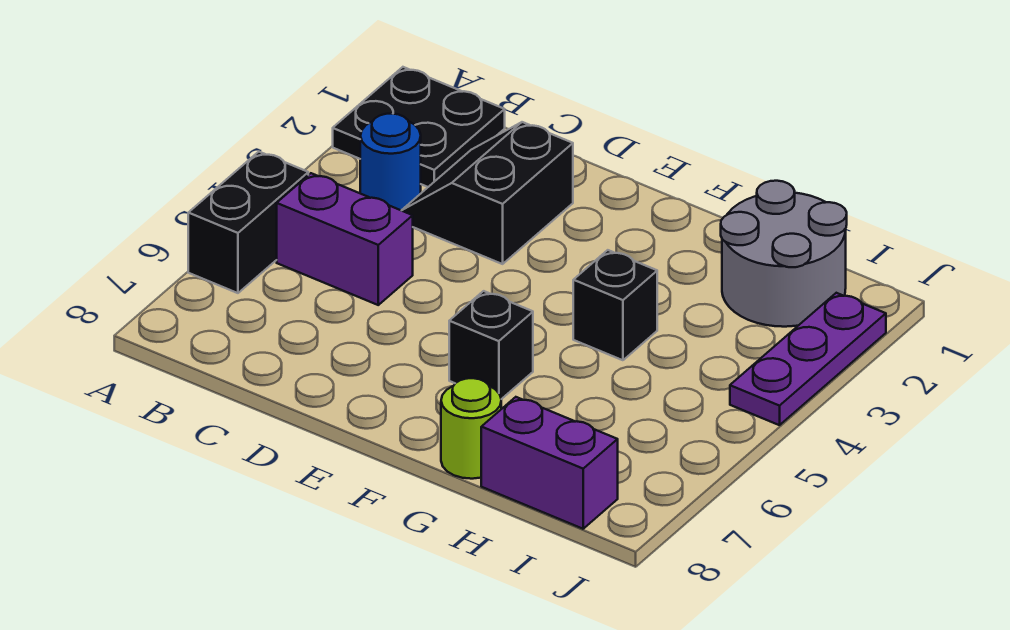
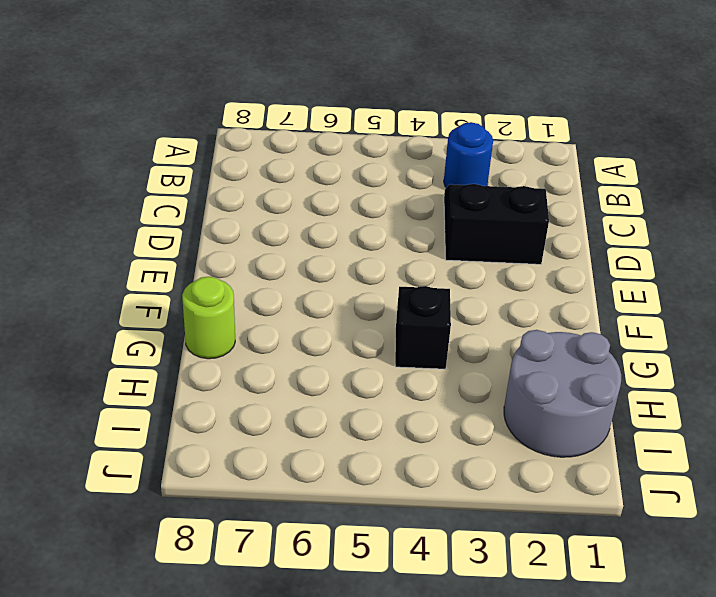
none -> black 2x2 plate [333,67,505,187]
none -> black 1x2 brick [188,152,308,293]

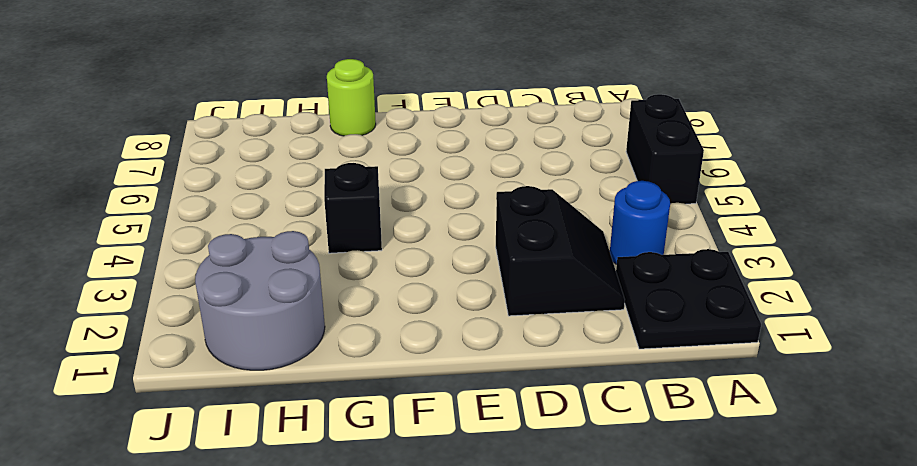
none -> purple 1x2 brick [277,173,413,305]
none -> black 1x1 brick [449,291,533,399]

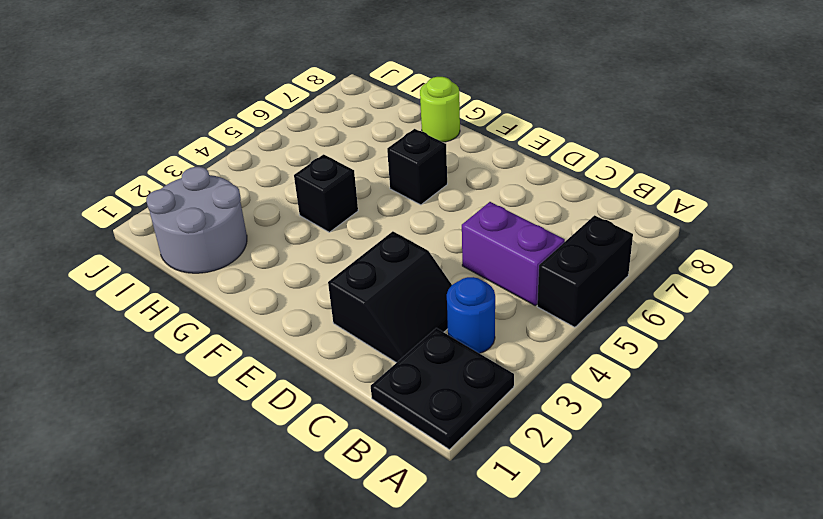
none -> purple 1x2 brick [481,397,618,529]
none -> purple 1x3 plate [730,293,886,425]

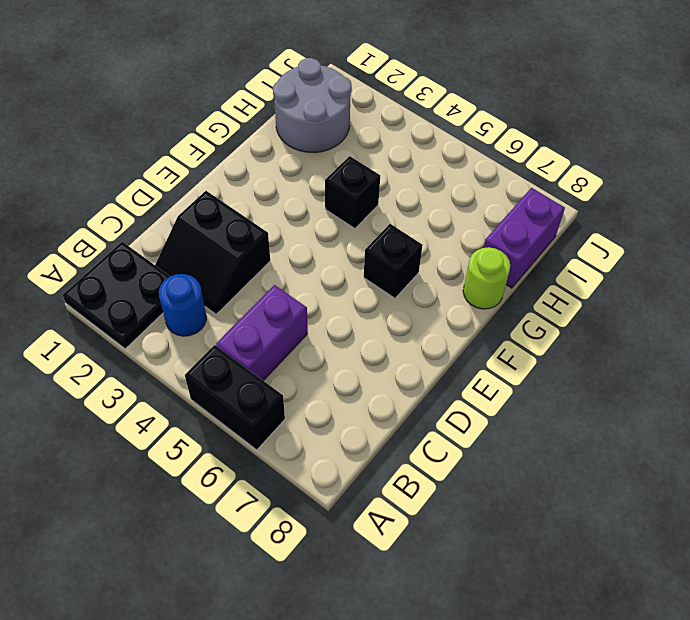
none -> purple 1x3 plate [730,293,886,425]

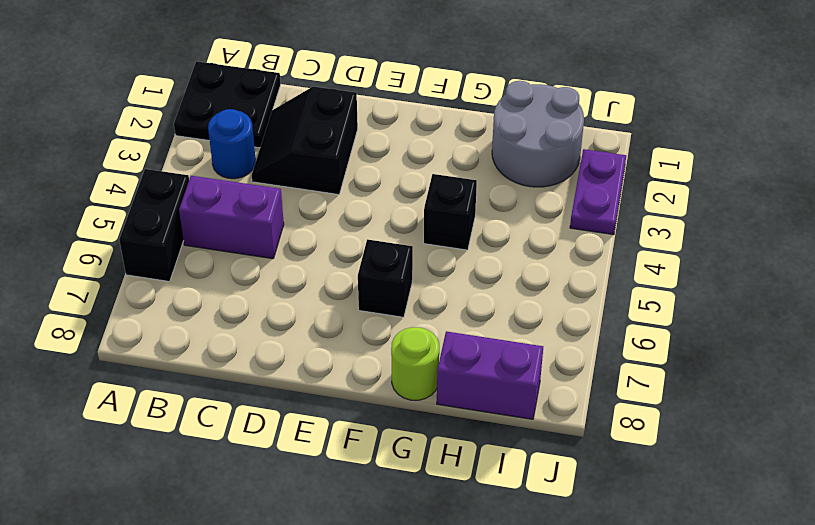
purple 1x2 plate [570,149,626,235] -> purple 1x3 plate [730,293,886,425]

